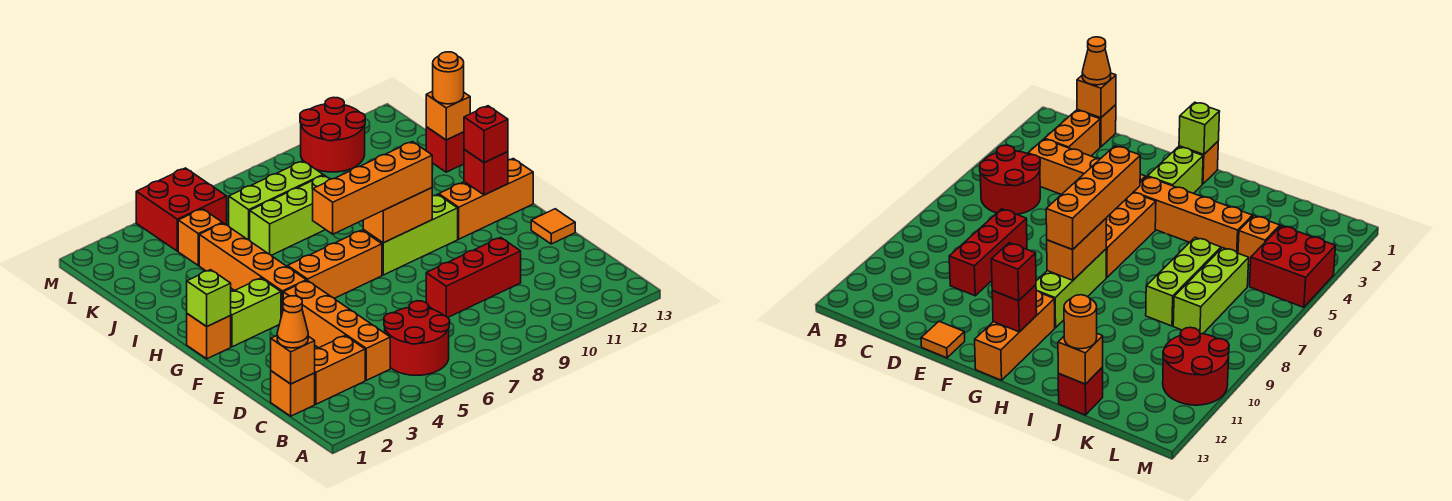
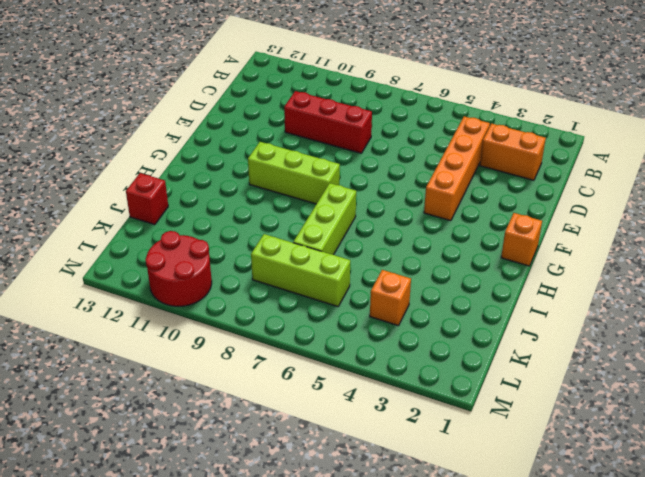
lime 1x3 brick [293,183,356,255] -> lime 1x3 brick turned to [250,175,330,255]
none -> red 2x2 round brick [384,301,450,375]
none -> orange 1x1 brick [271,371,315,416]
none -> orange 1x1 tile [531,209,575,244]

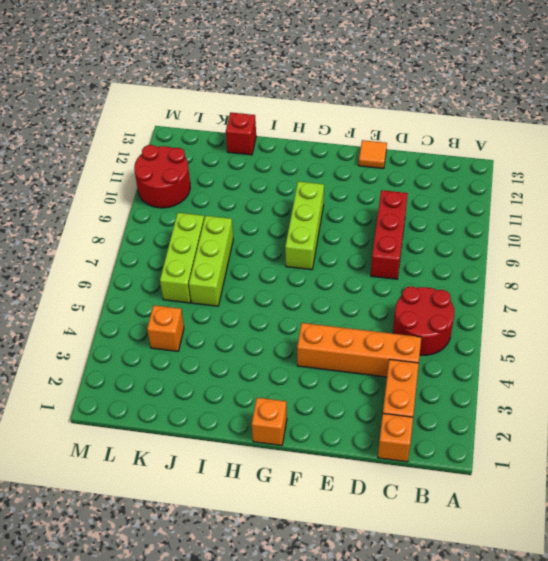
none -> lime 1x2 brick [230,278,281,347]
none -> orange 1x4 brick [199,223,306,316]
none -> orange 1x3 brick [288,230,382,298]

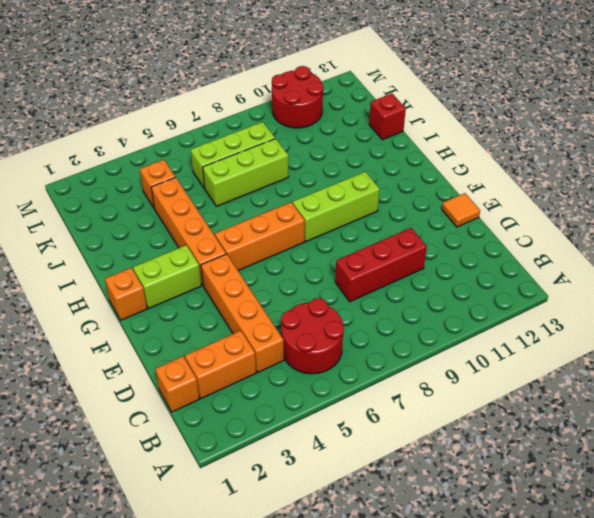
none -> orange 1x3 brick [439,159,533,239]
none -> red 2x2 brick [136,168,227,251]
none -> orange 1x1 brick [271,336,315,384]

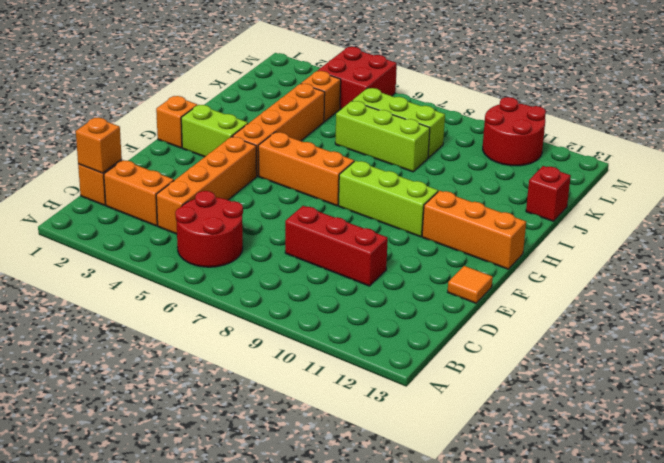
none -> lime 1x1 brick [187,270,231,326]
none -> orange 1x2 brick [363,188,432,243]
none -> red 1x1 brick [464,150,508,195]

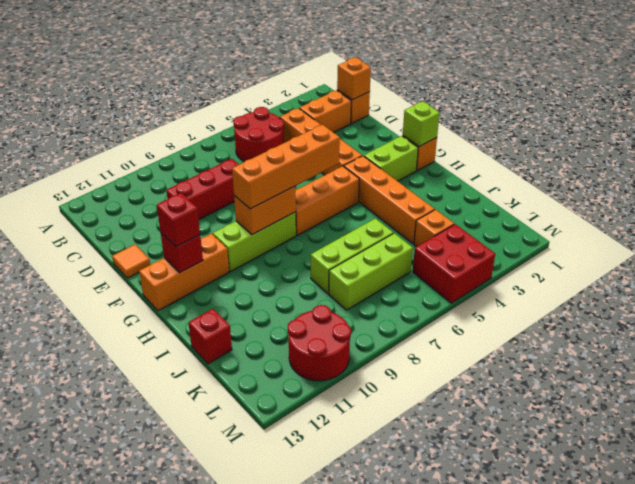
none -> orange 1x1 brick [426,91,470,140]
none -> orange 1x1 cone [277,296,308,348]
none -> orange 1x1 round brick [433,52,464,104]

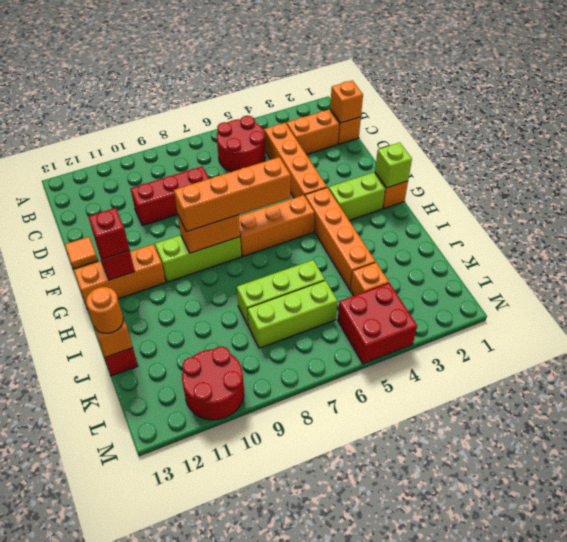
none -> orange 1x1 cone [277,296,308,348]

